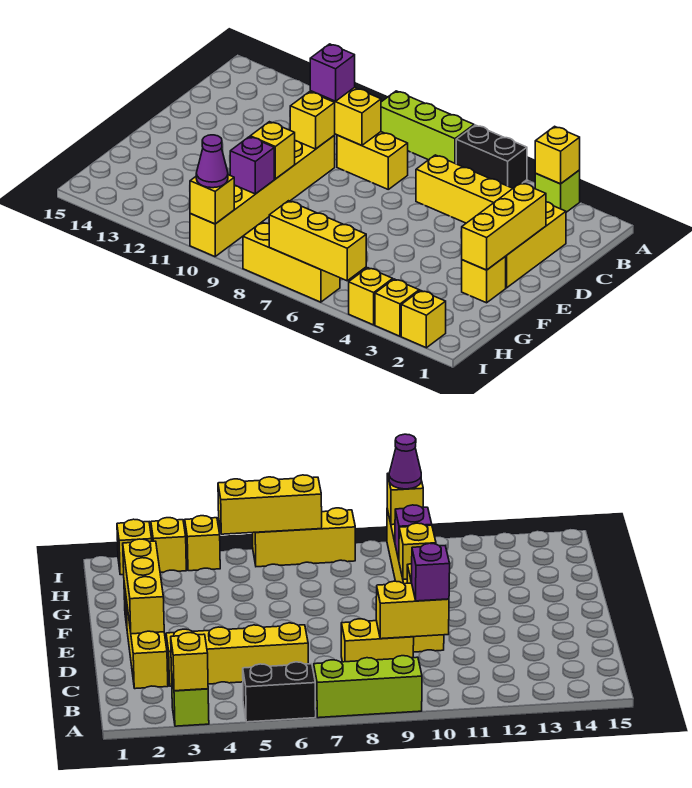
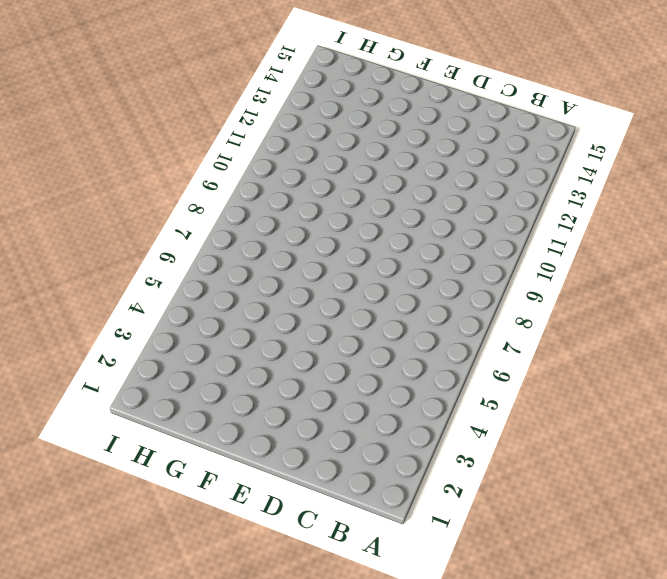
none -> lime 1x1 brick [535,170,580,212]
none -> black 1x2 brick [456,125,527,188]
none -> lime 1x3 brick [381,91,474,164]

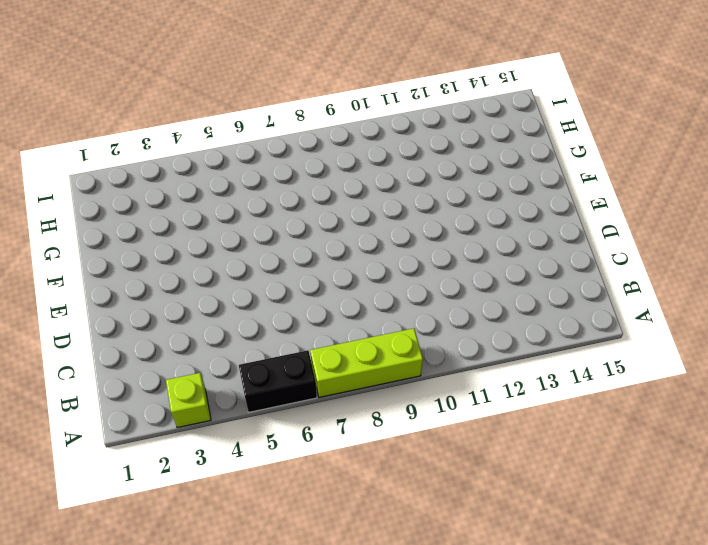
none -> yellow 1x3 brick [506,202,566,288]
none -> yellow 1x4 brick [416,155,513,223]
none -> yellow 1x2 brick [337,132,408,189]

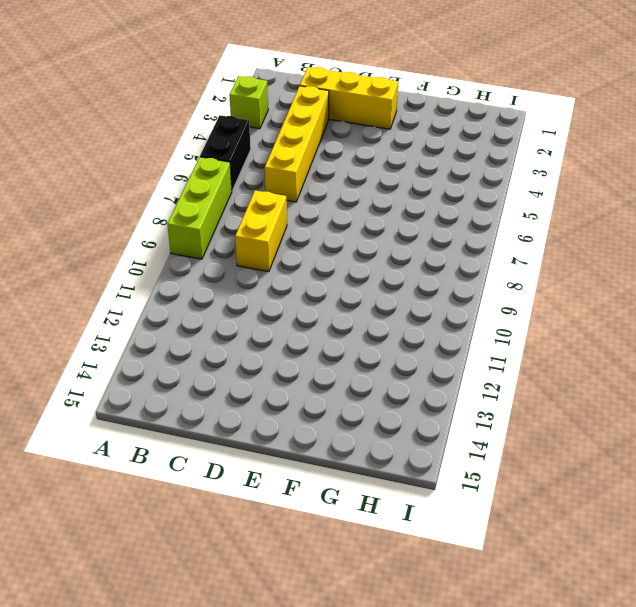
none -> yellow 1x6 brick [190,136,335,257]
none -> yellow 1x1 brick [462,256,506,303]
none -> yellow 1x1 brick [401,290,446,348]

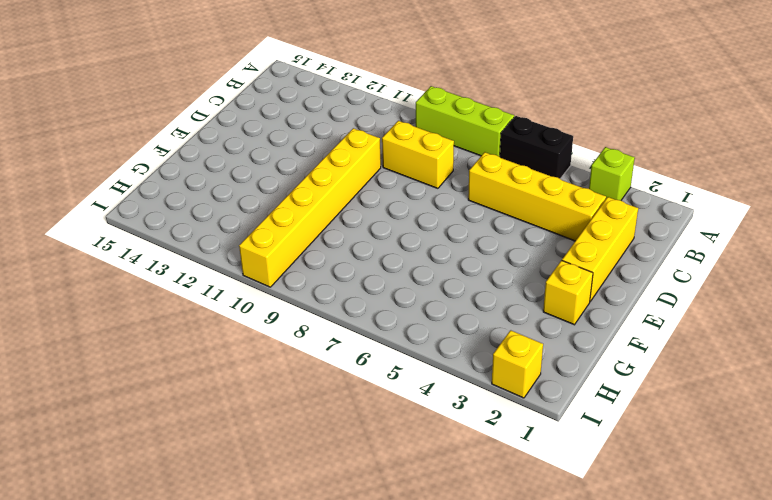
none -> yellow 1x1 brick [375,279,419,336]
none -> yellow 1x1 brick [349,268,393,325]
none -> yellow 1x3 brick [243,222,340,302]

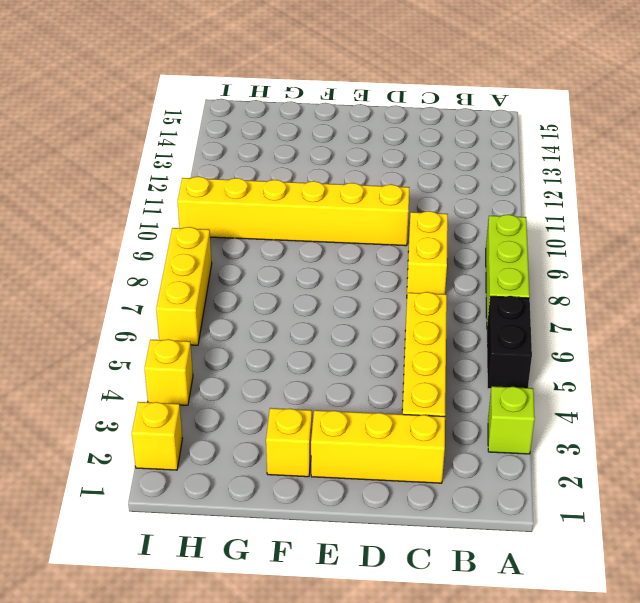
none -> yellow 1x1 brick [375,279,419,336]
none -> yellow 1x1 brick [535,126,580,184]
none -> yellow 1x2 brick [310,87,381,145]

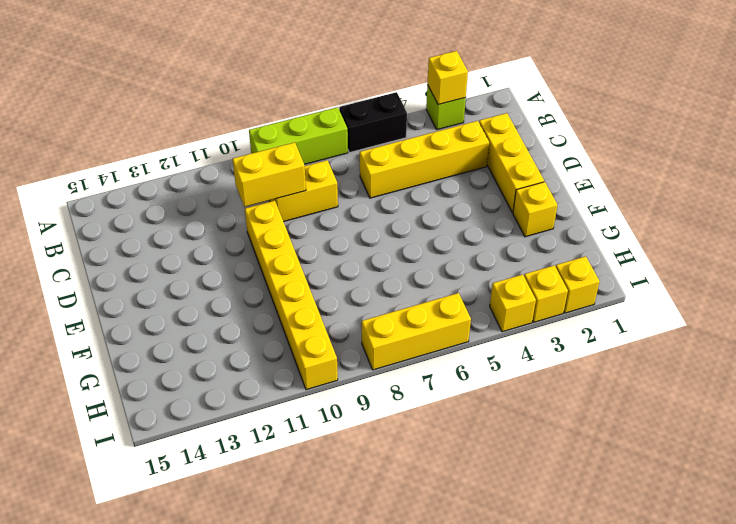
none -> yellow 1x3 brick [462,183,546,270]
none -> yellow 1x1 brick [290,92,335,149]
none -> yellow 1x1 brick [250,122,295,179]

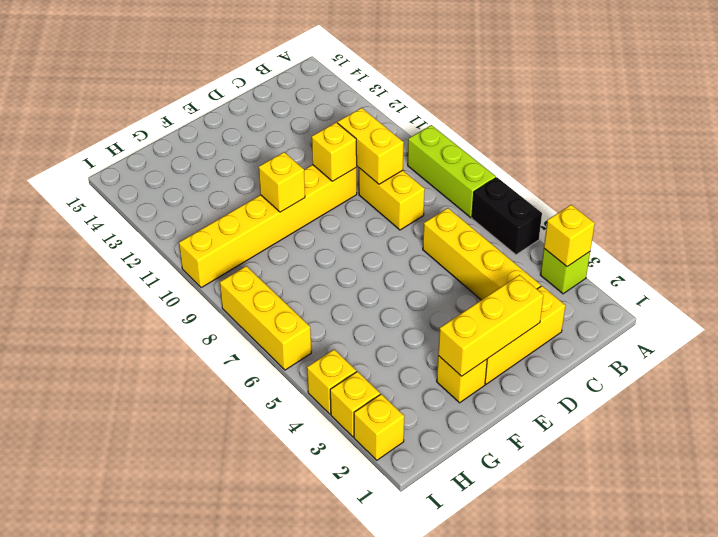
none -> purple 1x1 brick [230,137,274,194]
none -> yellow 1x3 brick [269,201,366,281]
none -> yellow 1x1 brick [190,175,234,224]

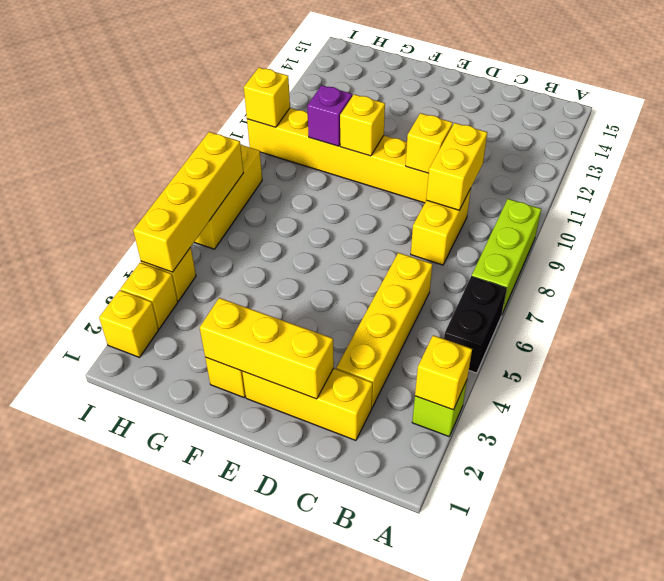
yellow 1x4 brick [133,132,243,272] -> yellow 1x3 brick [269,201,366,281]
none -> purple 1x1 brick [310,44,355,101]
none -> purple 1x1 cone [196,135,228,188]

